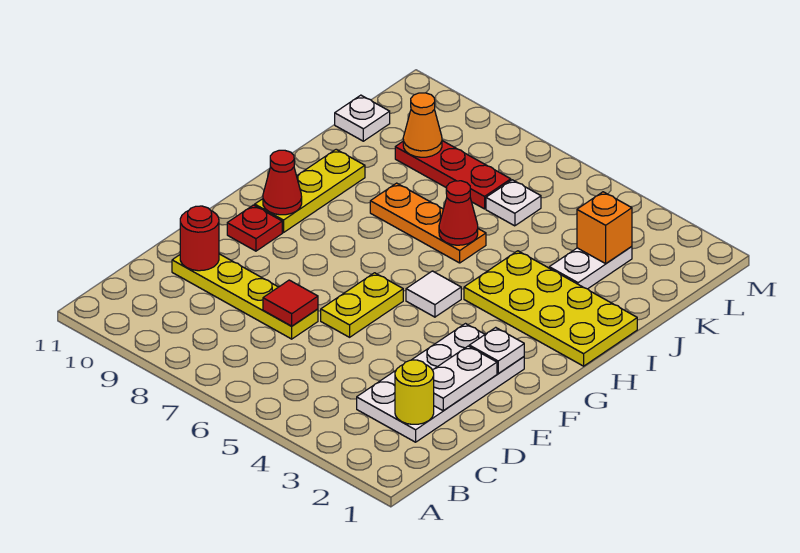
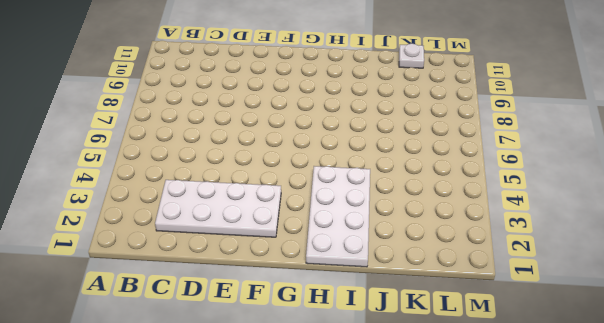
white 2x4 plate [306,166,370,267] -> yellow 2x4 plate [464,251,637,366]
none -> yellow 1x4 plate [172,254,318,339]
none -> yellow 1x2 plate [321,273,403,337]
none -> red 1x1 plate [227,205,282,251]

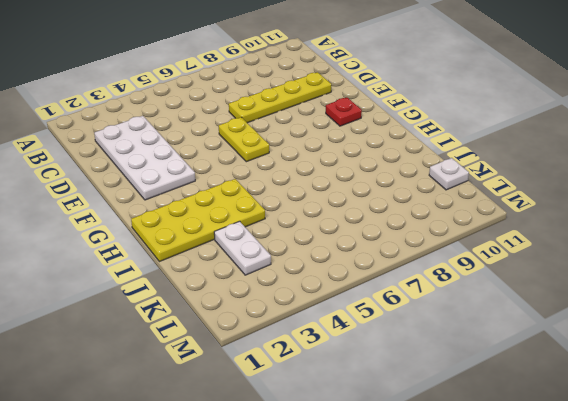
none -> white 1x1 tile [406,271,461,317]
none -> yellow 1x3 plate [255,149,365,233]
none -> orange 1x3 plate [370,183,486,263]

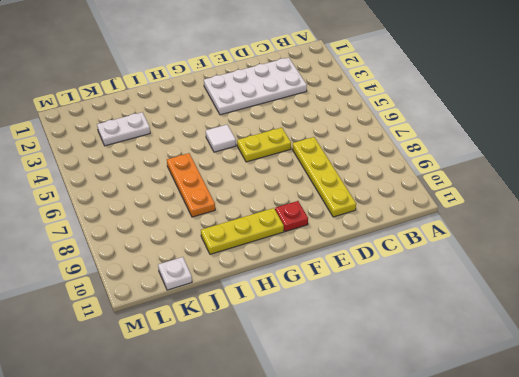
none -> yellow 2x4 plate [464,251,637,366]
none -> white 1x1 plate [486,180,541,226]
none -> red 1x3 plate [395,141,511,209]

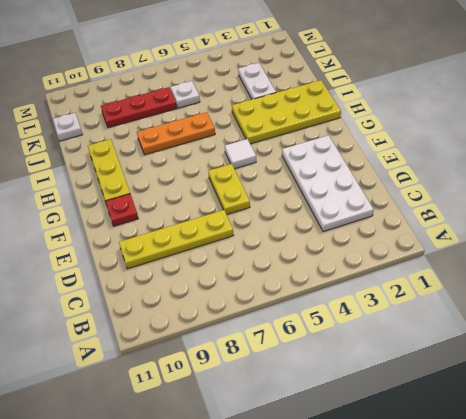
none -> yellow 1x1 round brick [395,360,434,424]
none -> white 1x2 plate [433,346,497,411]
none -> red 1x1 tile [263,280,318,326]

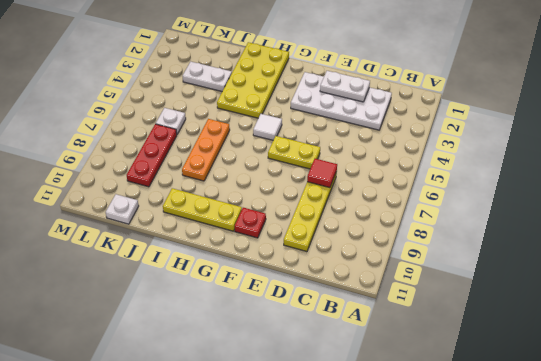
none -> yellow 1x1 round brick [395,360,434,424]
none -> red 1x1 round brick [180,206,219,271]
none -> white 1x1 plate [469,327,524,374]

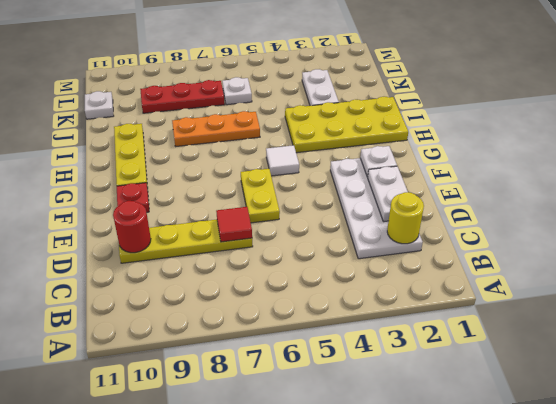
none -> red 1x1 cone [263,150,302,215]
none -> red 1x1 cone [439,181,478,245]
none -> orange 1x1 brick [577,192,632,264]

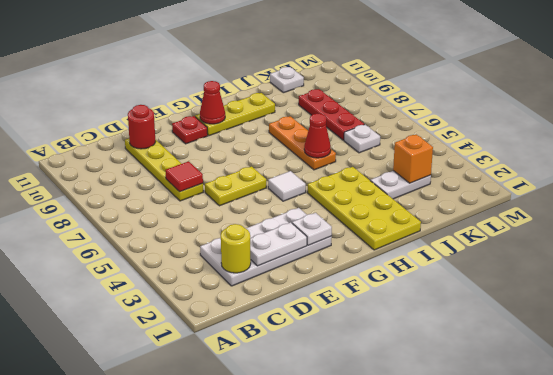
none -> orange 1x1 cone [403,93,442,157]

